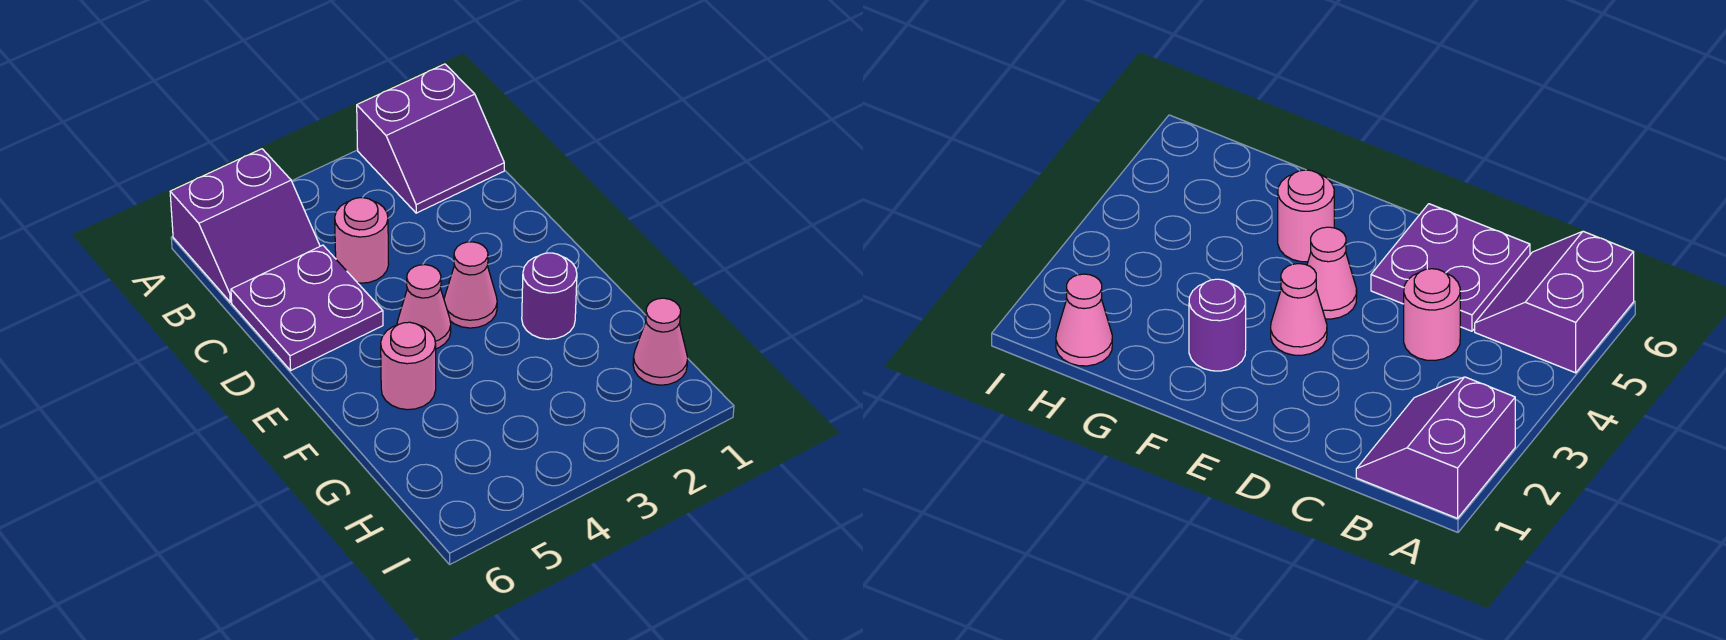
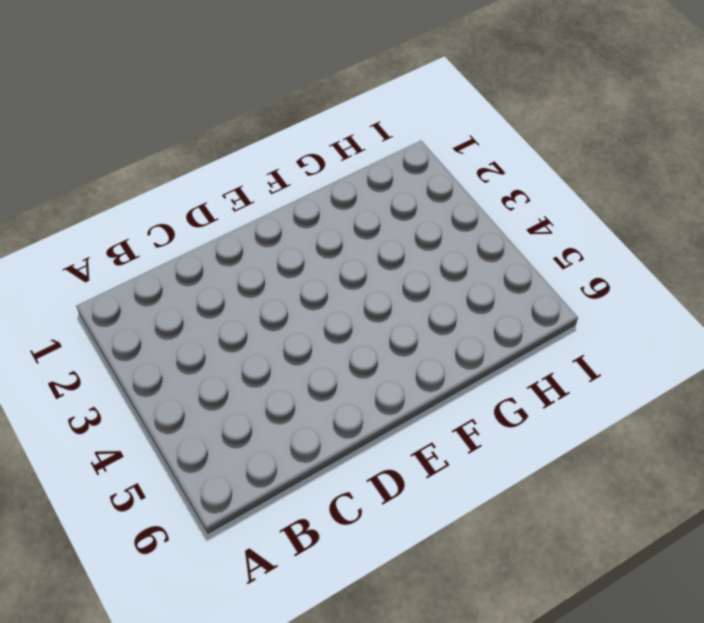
none -> purple 2x2 slope [357,64,504,213]
none -> purple 2x2 slope [170,149,320,302]

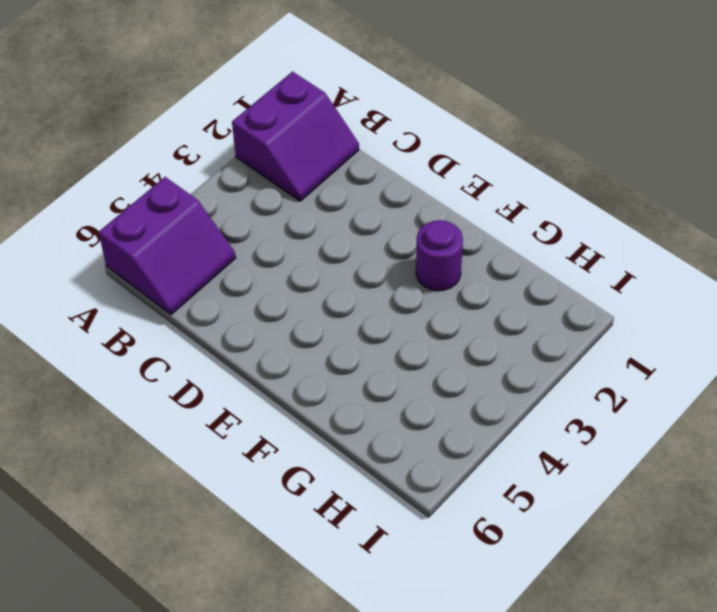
none -> pink 1x1 round brick [335,198,389,283]
none -> purple 2x2 plate [231,245,383,370]

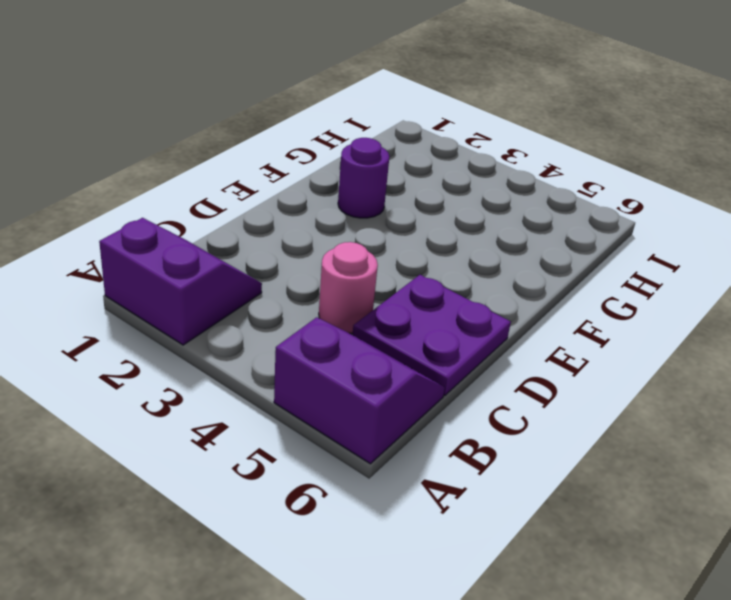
none -> pink 1x1 cone [444,242,497,328]
none -> pink 1x1 cone [397,265,451,349]

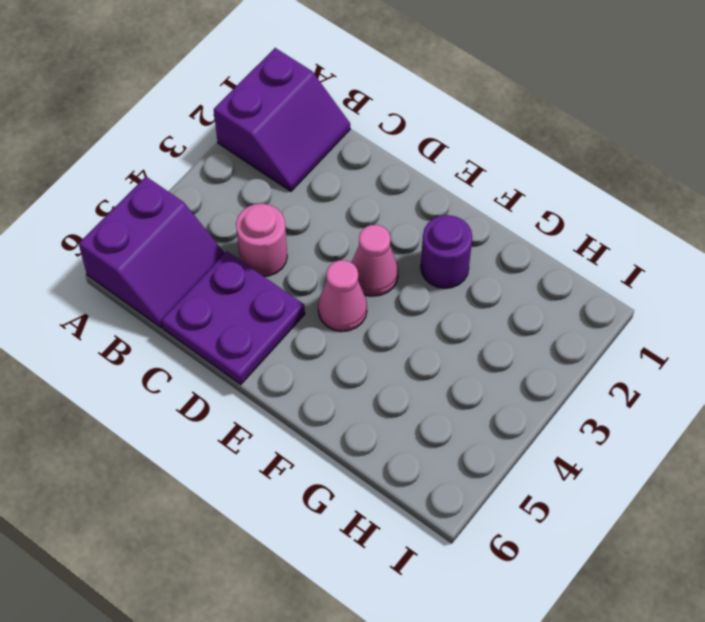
none -> pink 1x1 round brick [381,322,436,410]
none -> pink 1x1 cone [633,298,688,385]

